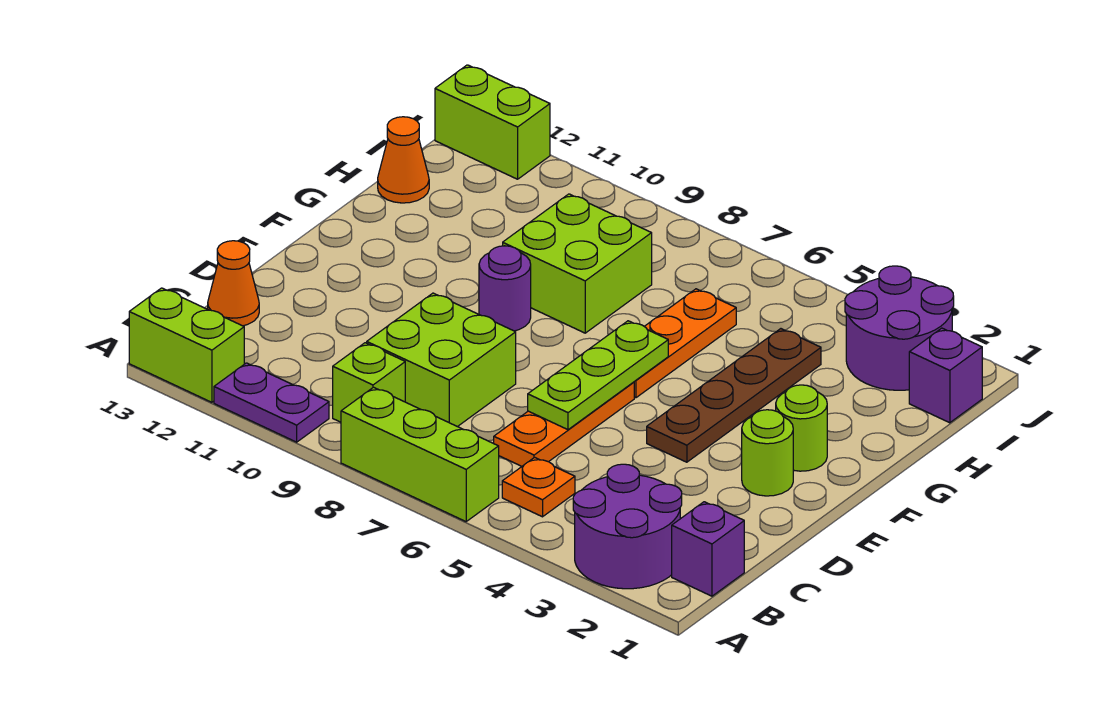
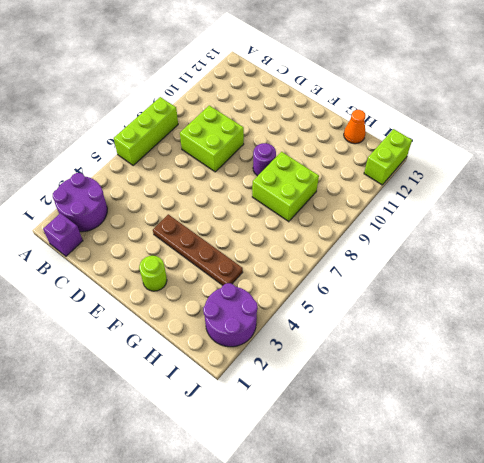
none -> purple 1x2 plate [214,363,329,442]
none -> lime 1x2 brick [129,288,244,402]
none -> orange 1x1 plate [502,457,575,517]

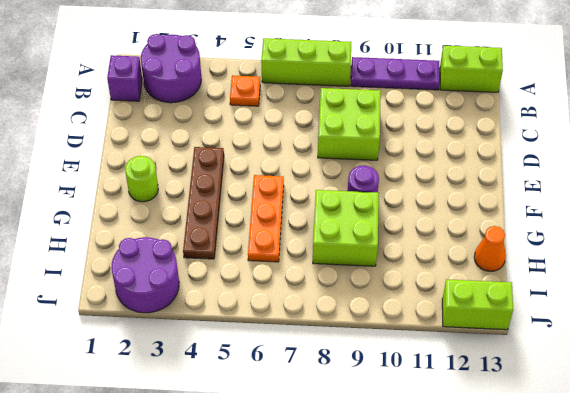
purple 1x3 plate [351,57,440,90] -> purple 1x2 plate [214,363,329,442]
none -> lime 1x1 brick [333,343,405,422]
none -> orange 1x3 plate [494,382,634,466]
none -> orange 1x1 cone [208,241,259,326]

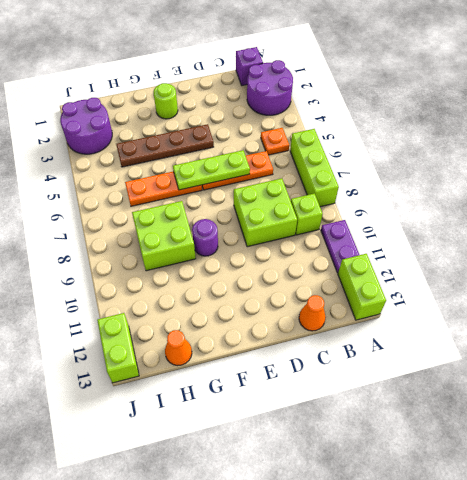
none -> lime 1x1 round brick [742,410,793,496]
none -> purple 1x1 brick [909,328,982,423]

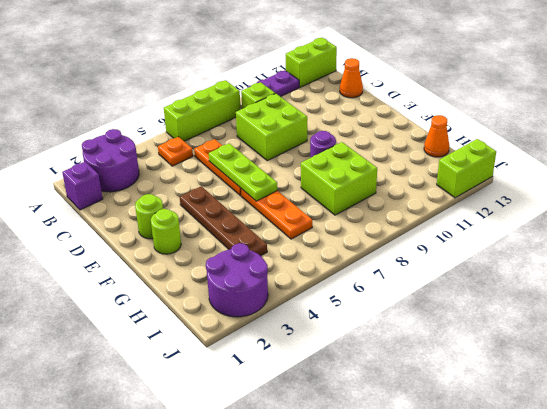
none -> purple 1x1 brick [909,328,982,423]

